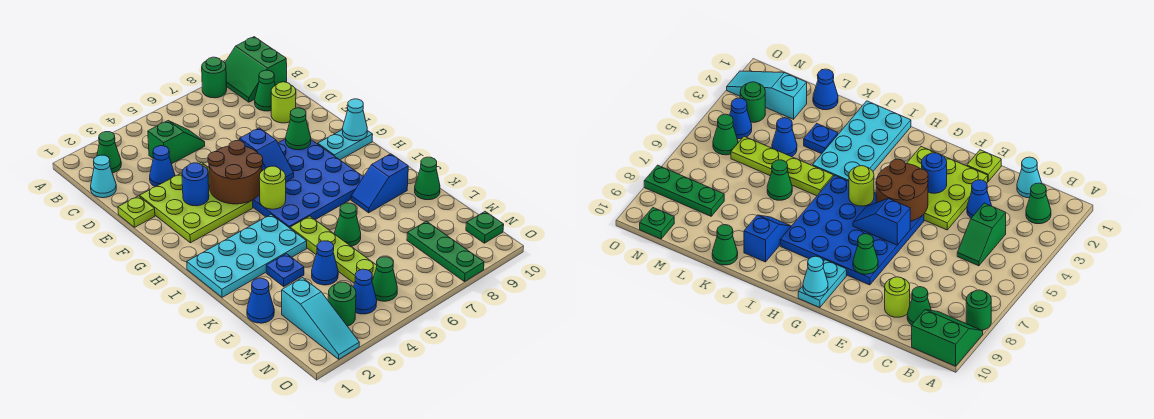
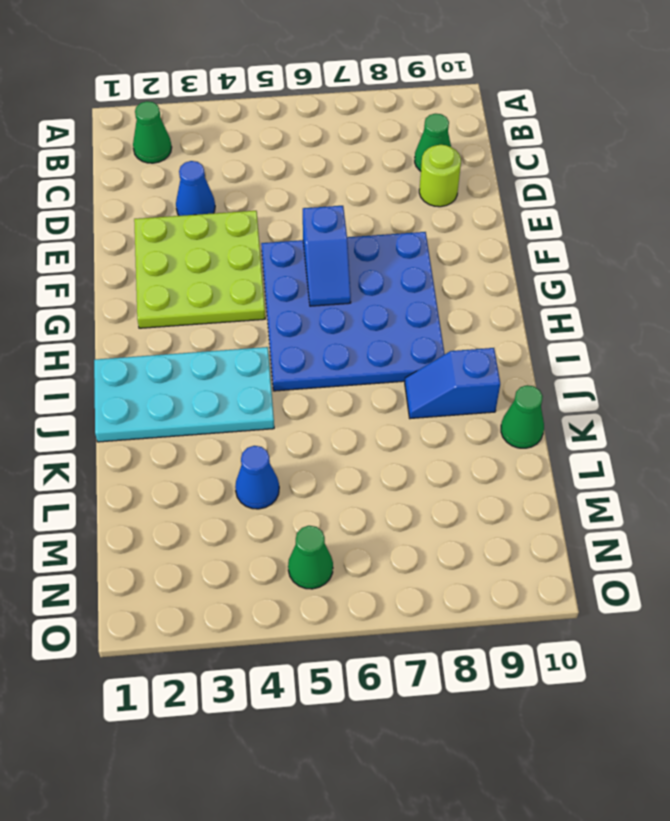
none -> green 1x1 round brick [202,57,227,98]
none -> green 2x2 slope [225,37,287,102]
none -> cyan 1x1 cone [91,155,116,198]
none -> green 1x2 slope [148,121,205,164]

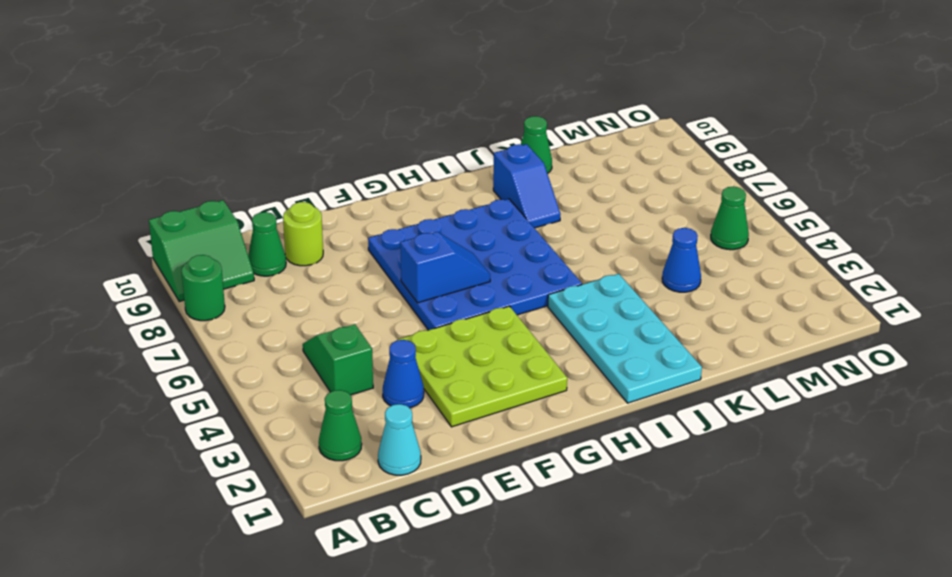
none -> lime 1x1 plate [118,196,155,227]
none -> cyan 1x2 plate [318,130,373,160]
none -> lime 1x4 plate [290,216,377,283]
none -> blue 1x1 plate [266,254,304,287]

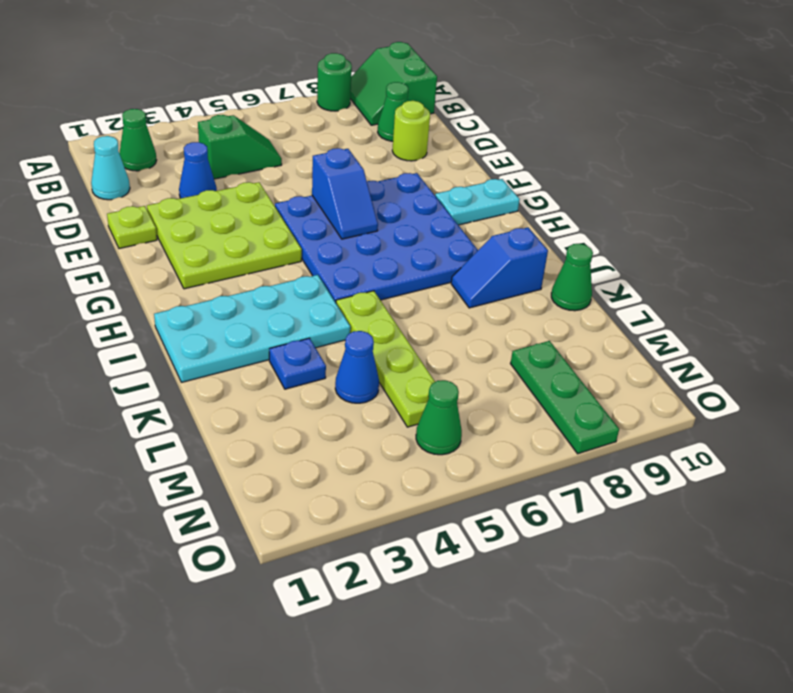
none -> green 1x1 cone [335,203,361,246]
none -> blue 1x1 cone [247,278,274,323]
none -> cyan 1x3 slope [282,278,359,359]
none -> green 1x1 round brick [328,282,356,326]

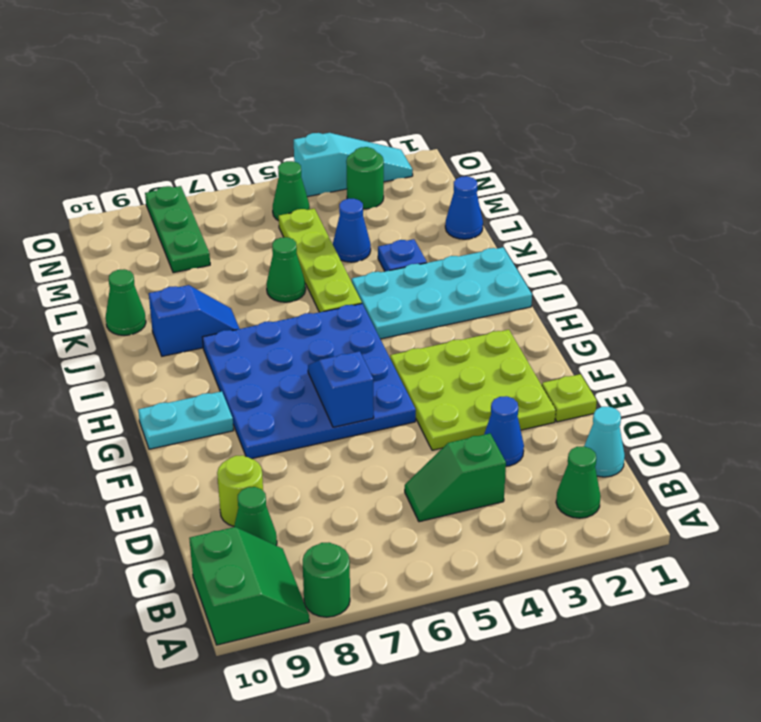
cyan 1x3 slope [294,133,413,197] -> cyan 1x3 slope turned to [282,278,359,359]
none -> blue 1x1 cone [354,269,377,314]
none -> green 1x1 plate [466,212,504,243]
none -> blue 1x1 round brick [182,163,209,206]
none -> brown 2x2 round brick [208,141,263,204]

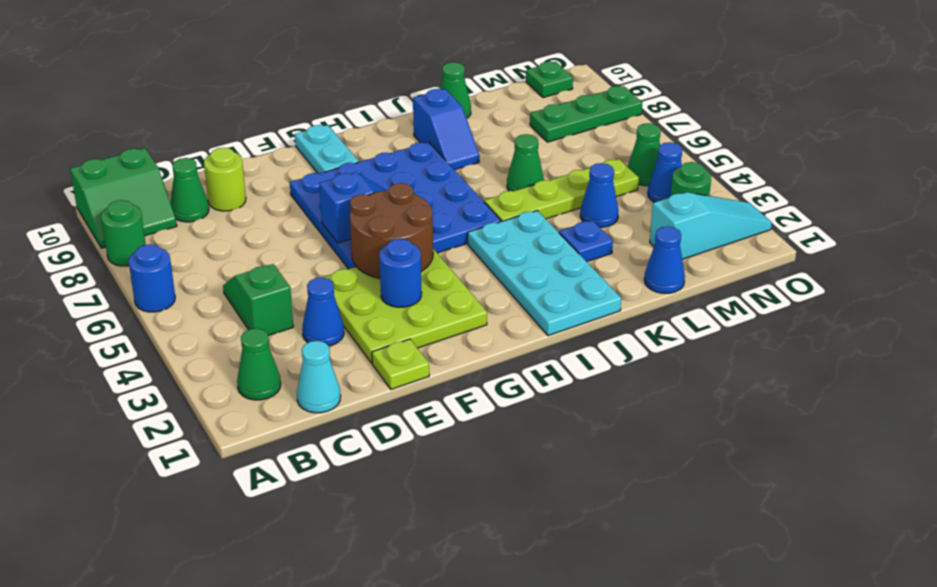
blue 1x1 round brick [129,244,175,312] -> none
none -> green 1x1 cone [286,108,311,150]
none -> cyan 1x1 cone [343,99,367,141]
none -> lime 1x1 round brick [259,166,286,209]

